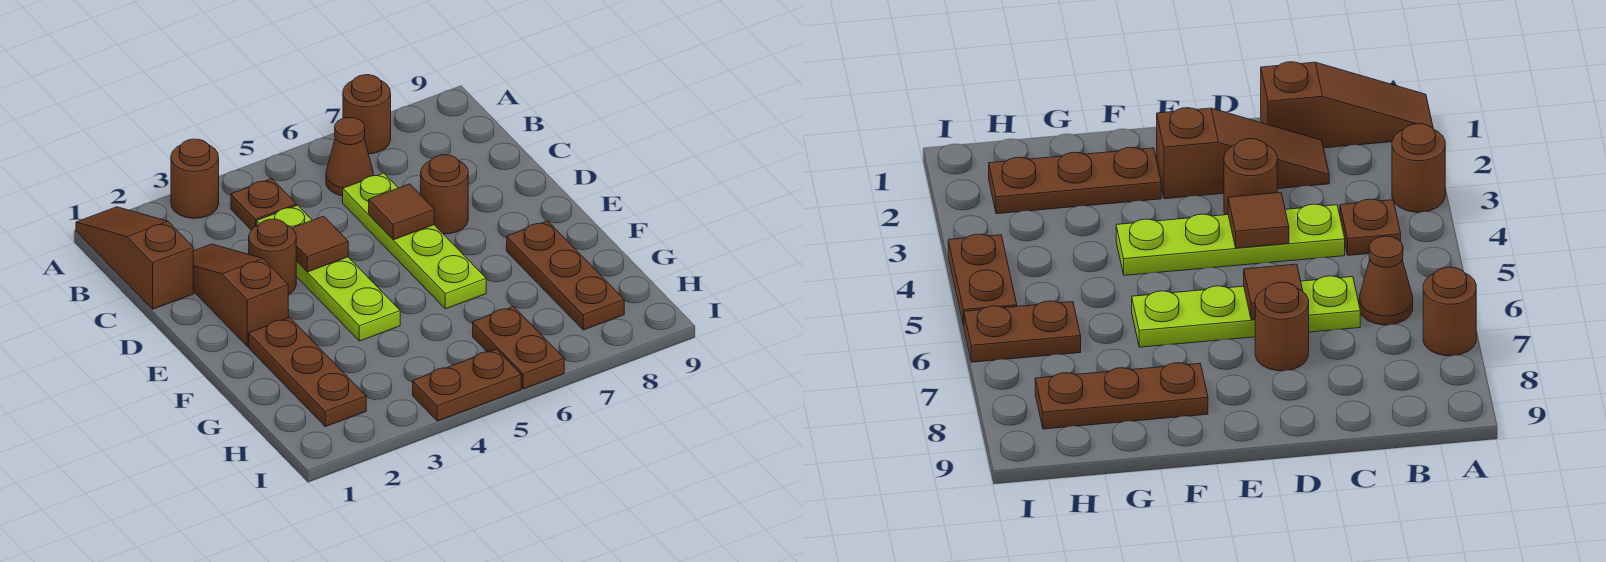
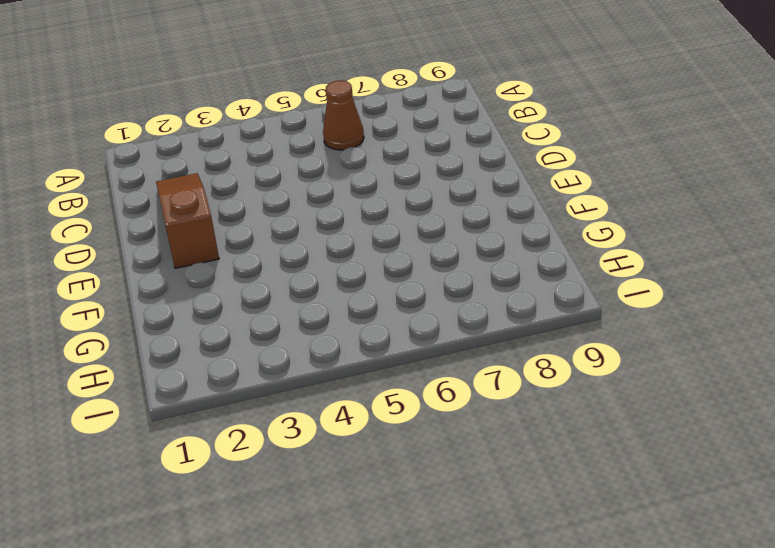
none -> brown 1x3 slope [76,207,193,309]
none -> brown 1x1 round brick [171,139,219,218]
none -> brown 1x1 round brick [343,75,391,154]

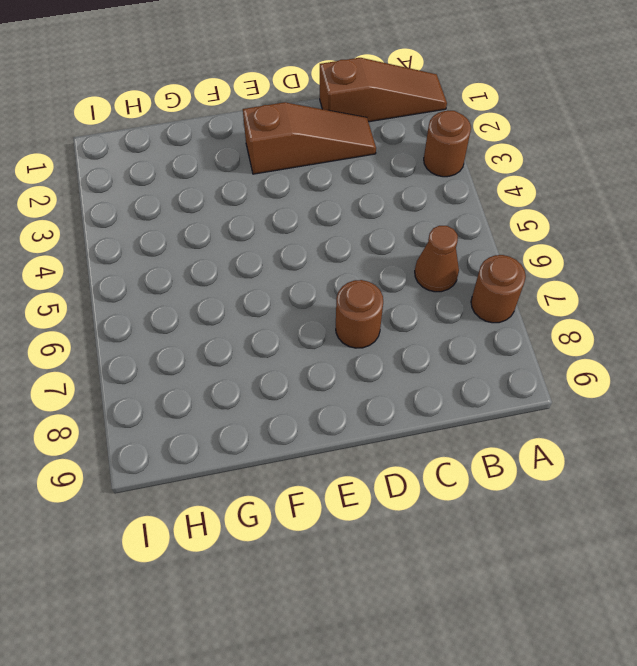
none -> brown 1x1 plate [231,179,297,230]
none -> lime 1x4 plate [257,205,400,341]
none -> lime 1x4 plate [343,173,486,309]

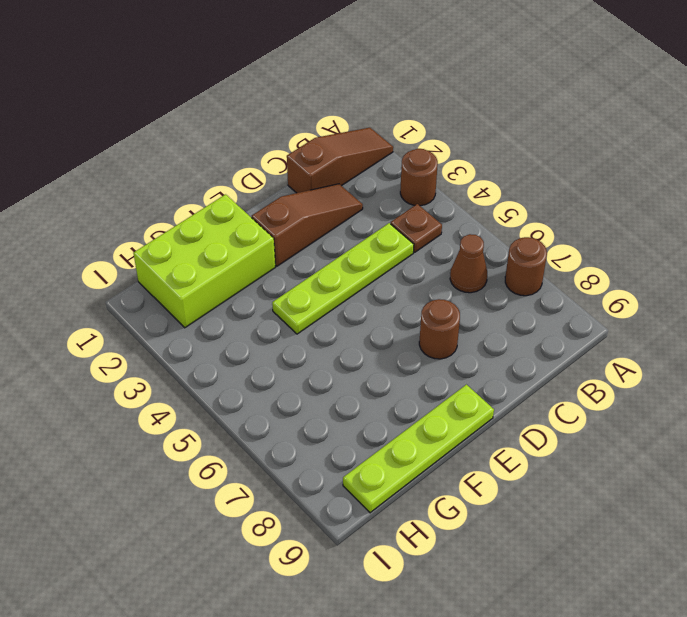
lime 1x4 plate [343,385,494,513] -> lime 1x4 plate moved to [343,173,486,309]
lime 2x3 brick [133,194,275,328] -> brown 1x3 plate [249,317,366,427]
none -> brown 1x1 round brick [249,219,296,294]
none -> brown 1x3 plate [507,221,624,330]
none -> brown 1x2 plate [473,306,564,389]

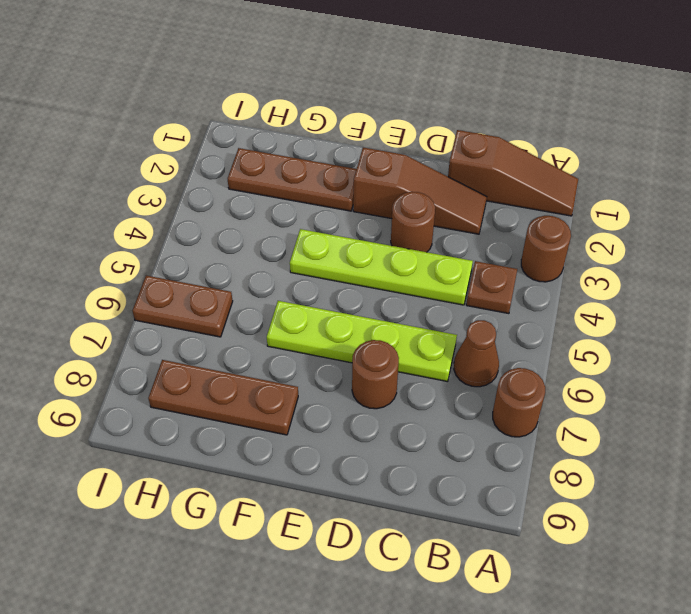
none -> brown 1x2 plate [413,349,521,421]
none -> brown 1x1 tile [292,216,348,272]
none -> brown 1x1 tile [369,184,434,240]

